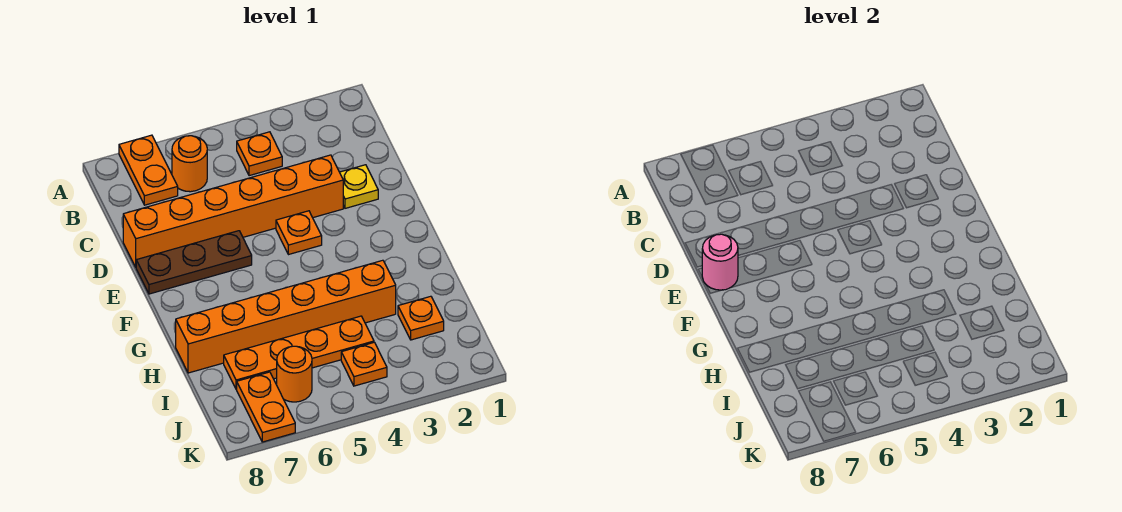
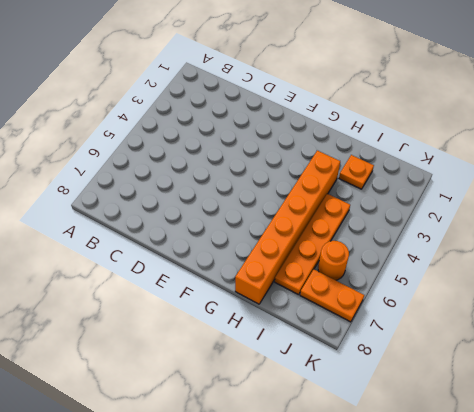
none -> orange 1x2 plate [119,135,178,205]
none -> orange 1x1 plate [237,132,282,176]
none -> orange 1x1 round brick [172,136,207,192]

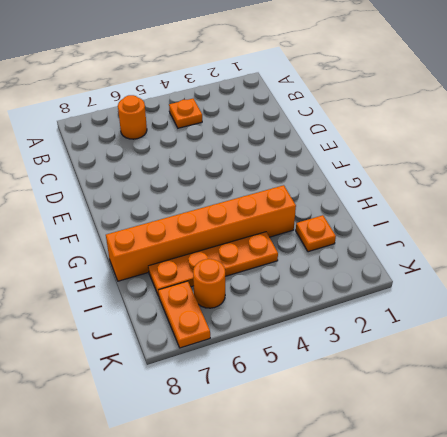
none -> orange 1x2 plate [119,135,178,205]
none -> yellow 1x1 plate [340,165,378,208]
none -> orange 1x6 brick [123,155,343,267]

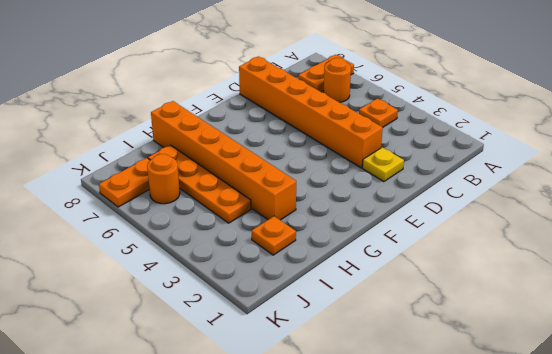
none -> orange 1x1 plate [276,211,322,255]
none -> brown 1x3 plate [136,231,252,294]
none -> orange 1x1 plate [341,342,387,386]

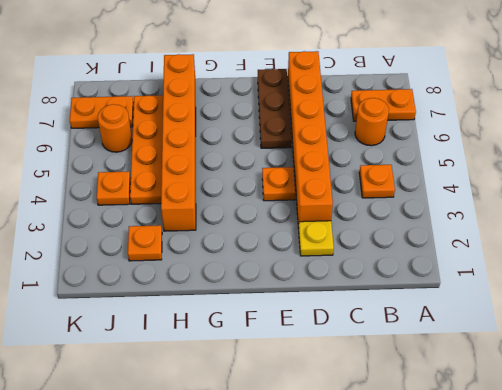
none -> pink 1x1 round brick [702,234,738,290]

